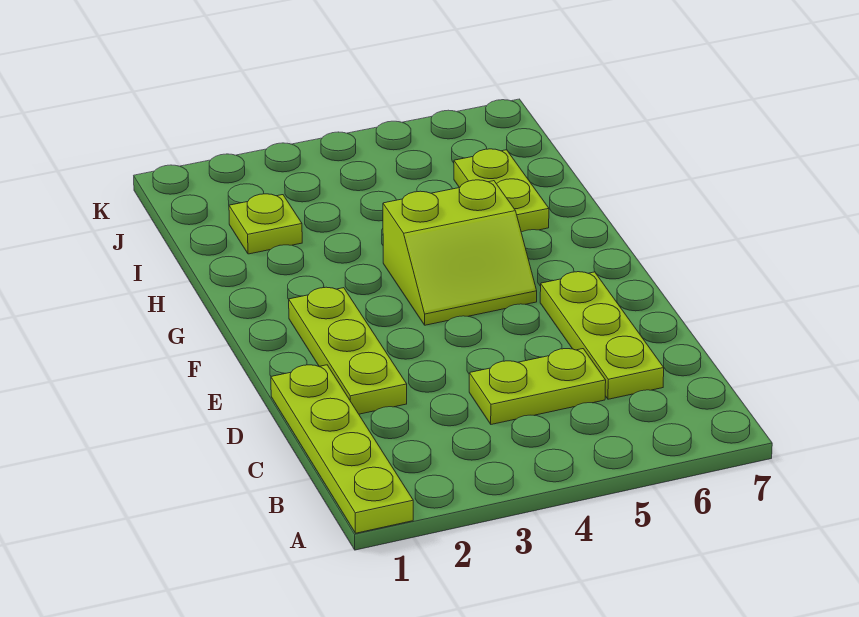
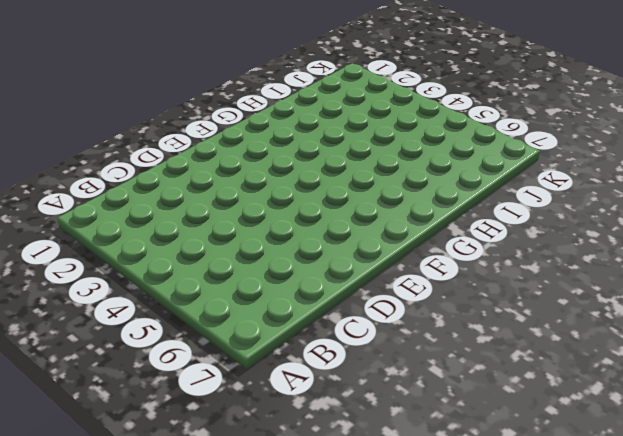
none -> lime 1x4 plate [271,365,413,533]
none -> lime 1x2 plate [469,349,606,424]

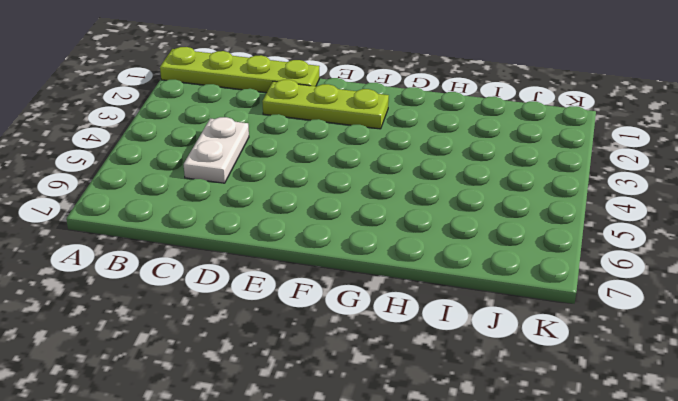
white 1x2 plate [184,117,249,183] -> lime 1x2 plate [469,349,606,424]
none -> lime 1x3 plate [540,272,664,399]
none -> lime 2x2 slope [383,180,537,325]

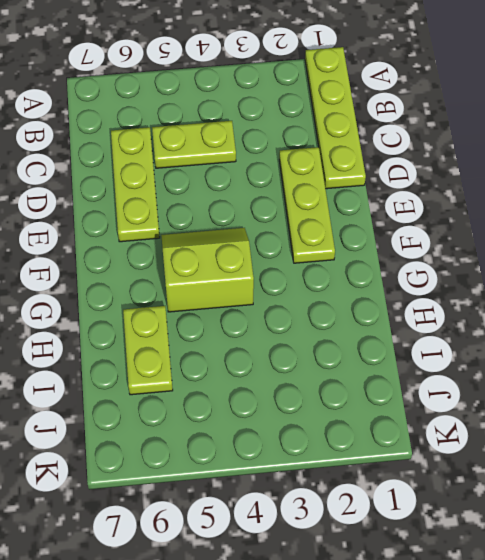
none -> lime 1x1 plate [229,194,302,254]

